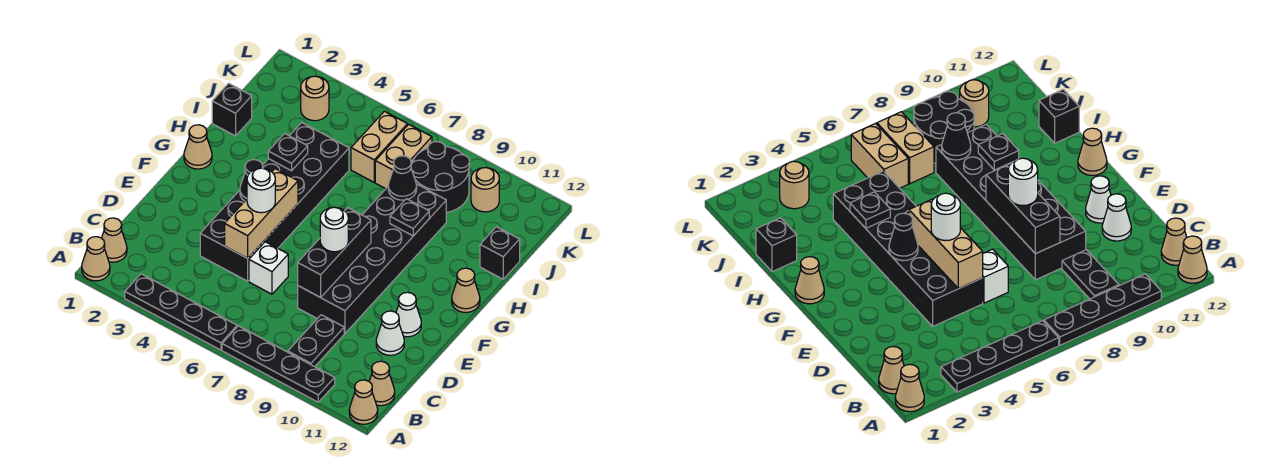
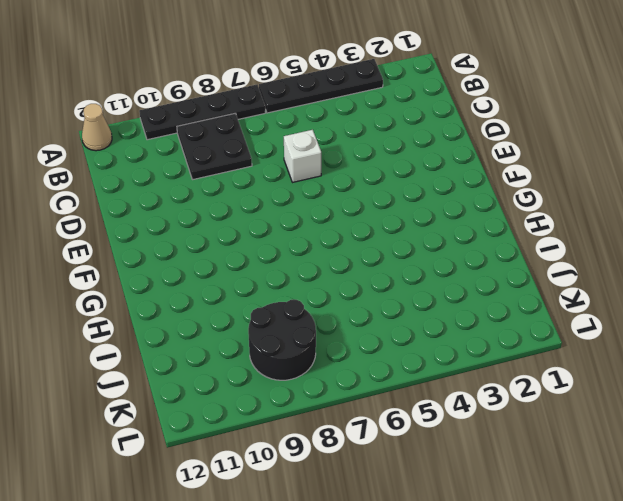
black 2x2 plate [177,113,252,180] -> black 1x2 plate [288,315,344,367]
none -> tan 1x1 cone [82,237,110,281]
none -> tan 1x1 cone [102,218,127,262]
none -> tan 1x1 cone [369,361,395,406]

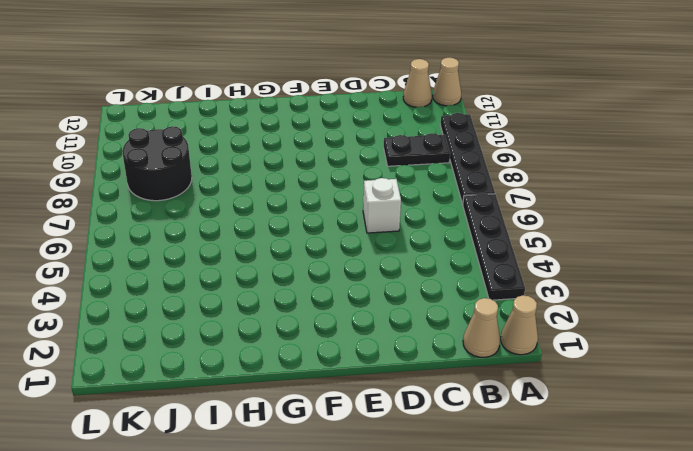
none -> black 2x6 brick [200,123,349,281]
none -> black 2x6 brick [298,184,446,333]
none -> white 1x1 cone [376,311,404,355]

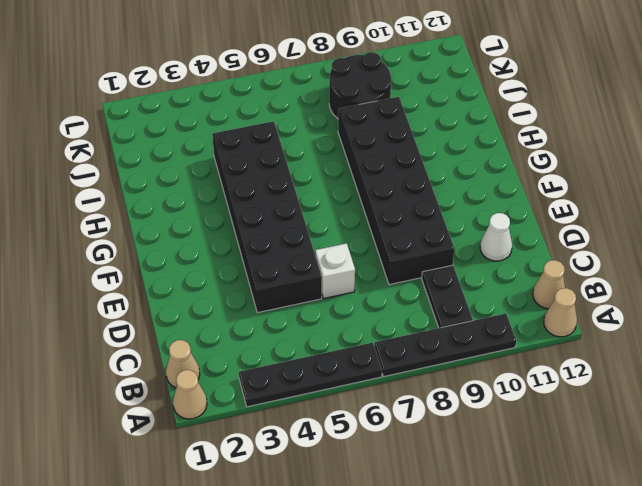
none -> white 1x1 cone [396,292,421,337]
none -> tan 1x1 cone [184,125,212,169]
none -> tan 1x1 cone [452,268,480,313]

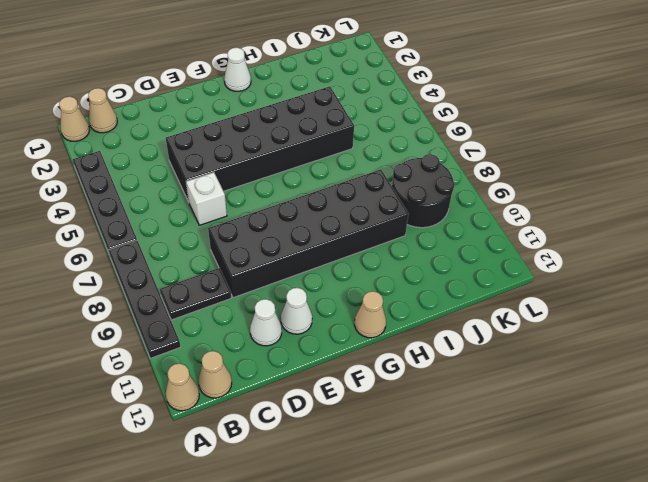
white 1x1 cone [224,48,251,91] -> tan 1x1 cone [184,125,212,169]
none -> black 1x1 brick [212,83,252,136]
none -> black 1x1 brick [480,227,520,279]
none -> tan 1x2 brick [351,111,408,182]

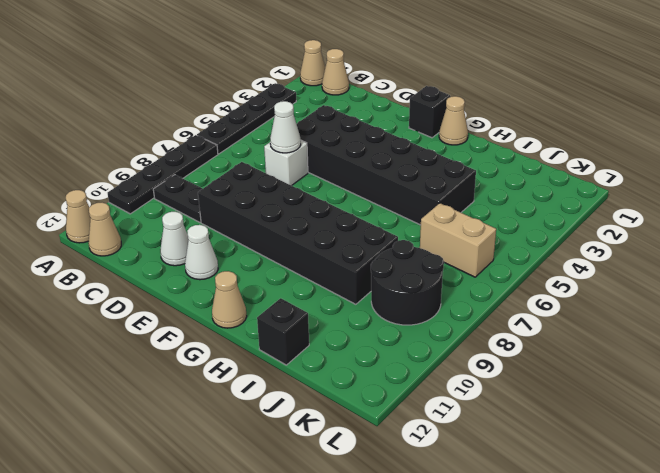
white 1x1 cone [270,101,301,153] -> none
black 1x1 brick [409,86,450,138] -> black 1x1 brick moved to [212,83,252,136]
none -> tan 1x2 brick [375,124,432,189]
none -> tan 1x1 round brick [301,76,329,121]
none -> tan 1x1 round brick [471,167,499,212]

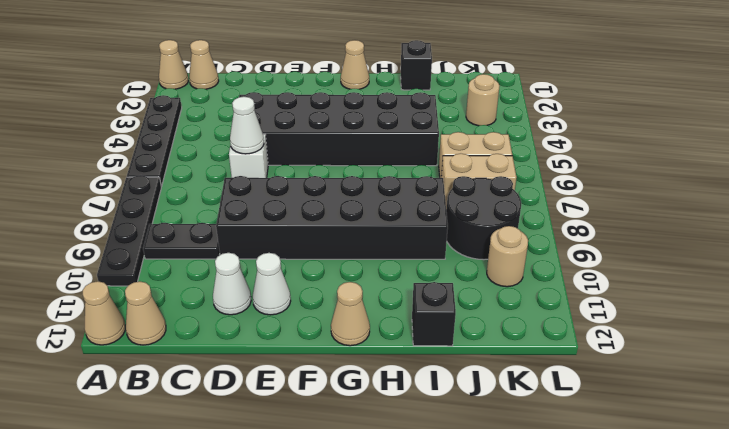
white 1x1 cone [230,97,264,154] -> none
none -> tan 1x3 brick [225,169,298,258]
none -> black 1x3 brick [298,208,371,297]
none -> black 1x1 cone [240,160,263,201]

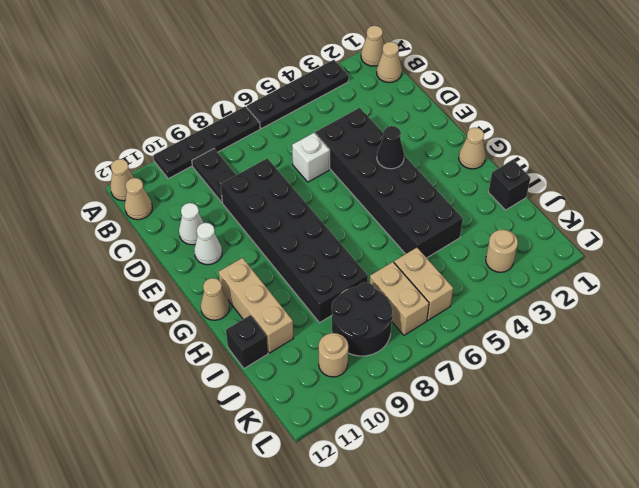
tan 1x3 brick [219,258,293,353] -> tan 1x3 brick moved to [225,169,298,258]
none -> black 1x3 brick [298,208,371,297]
none -> black 1x1 plate [268,134,308,171]
none -> black 1x1 plate [390,199,429,236]

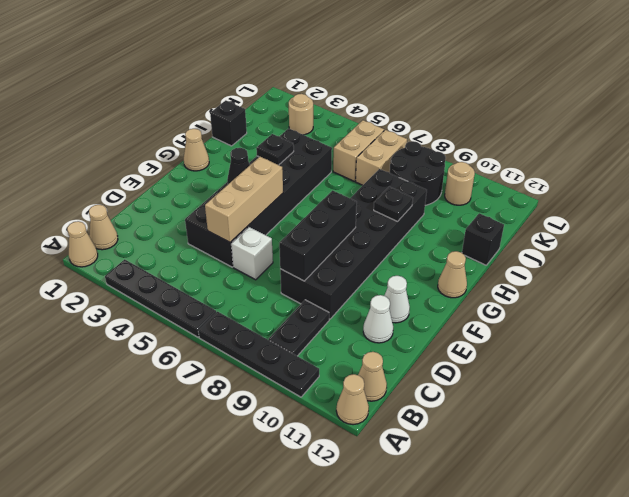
none -> black 1x1 cone [388,156,417,200]
none -> white 1x1 round brick [247,168,275,213]
none -> white 1x1 round brick [320,207,348,252]

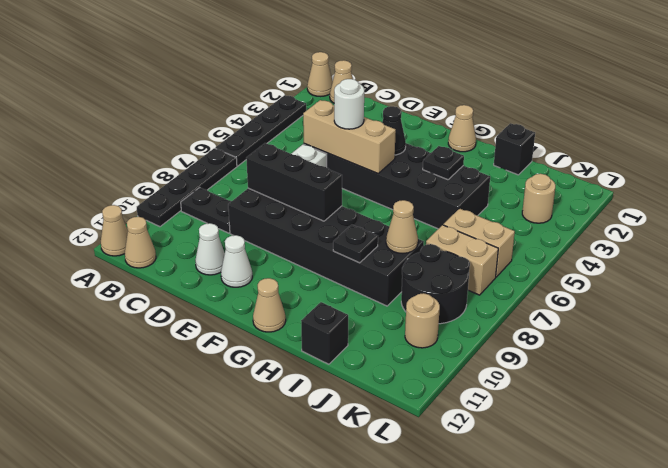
tan 1x1 cone [386,200,418,254] -> black 1x1 cone [388,156,417,200]
none -> white 1x1 round brick [320,207,348,252]

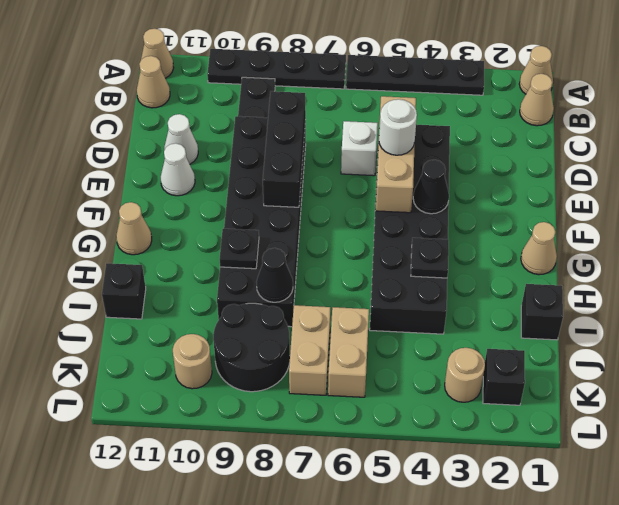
black 1x1 brick [483,349,525,405] -> none
none -> white 1x1 round brick [320,207,348,252]

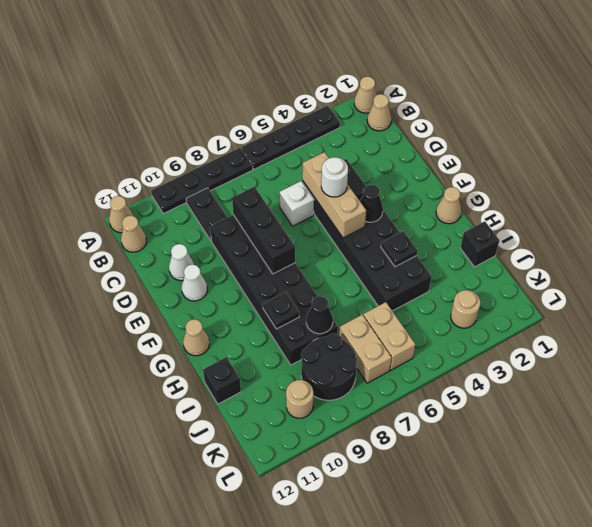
none -> white 1x1 round brick [320,207,348,252]

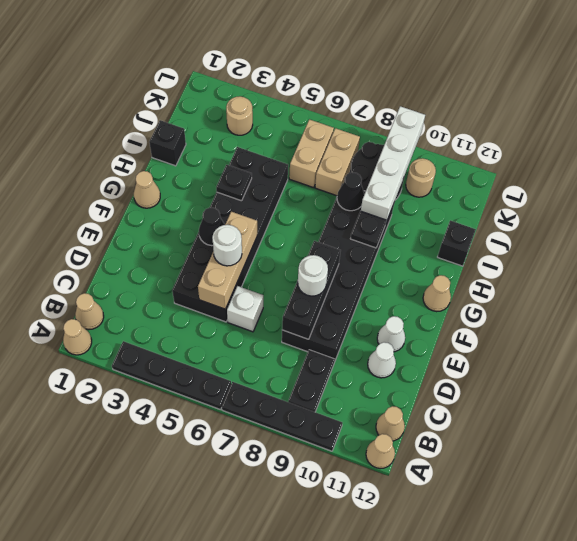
white 1x4 brick [361,106,425,222] -> none

